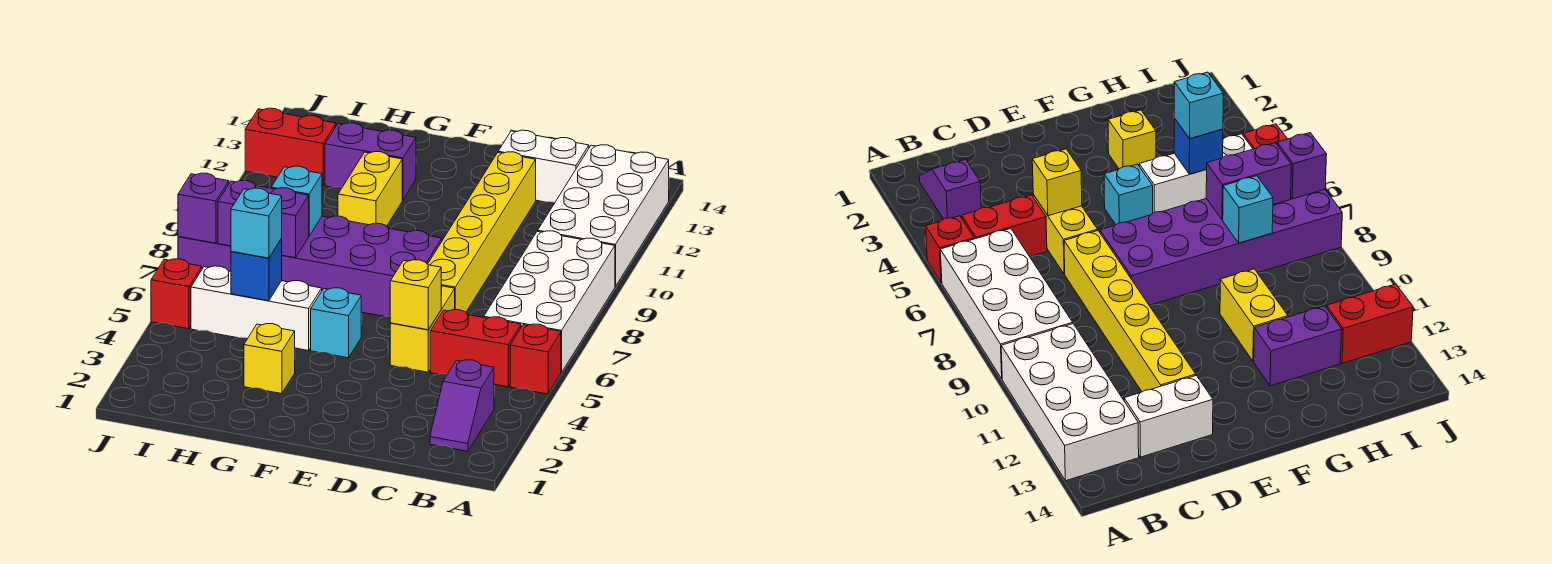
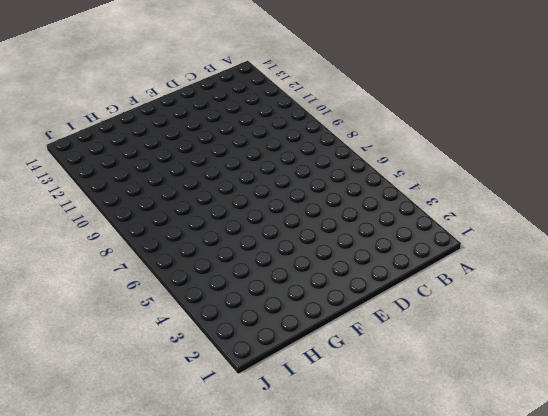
none -> red 1x1 brick [510,324,561,394]
none -> white 2x4 brick [484,231,615,373]
none -> white 2x4 brick [538,145,669,286]

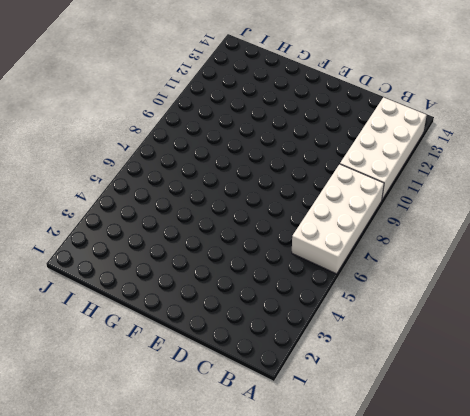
none -> red 1x1 brick [510,324,561,394]
none -> purple 1x2 slope [430,360,494,451]
none -> red 1x2 brick [430,310,521,387]

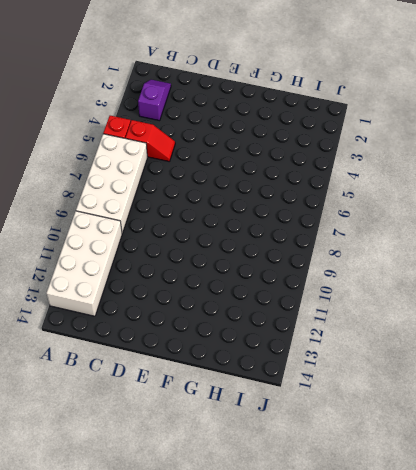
red 1x2 slope [126,120,175,162] -> red 1x2 brick [430,310,521,387]
none -> white 1x2 brick [498,130,589,202]
none -> yellow 1x2 brick [390,286,455,372]
none -> yellow 1x6 brick [428,152,536,312]

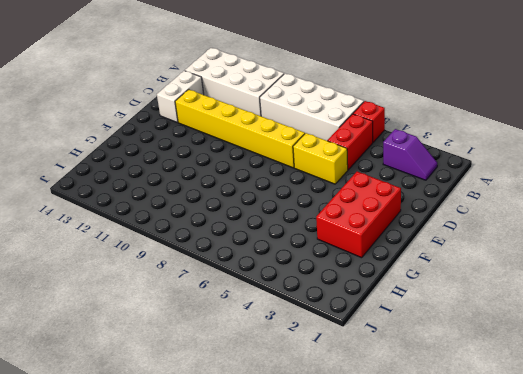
red 2x3 brick [316,172,401,258] -> yellow 1x1 brick [244,324,295,394]
none -> purple 2x6 brick [178,216,442,317]
none -> cyan 1x1 brick [311,288,361,358]
none -> white 1x3 brick [191,266,322,351]

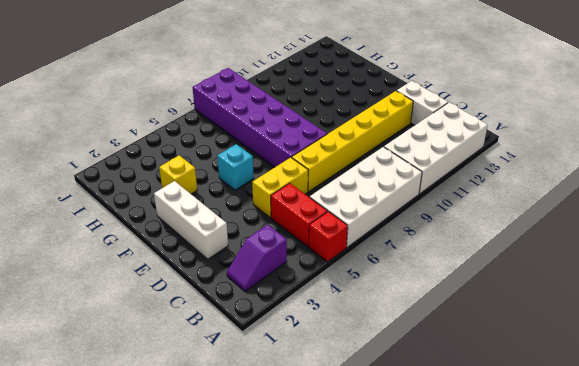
white 1x3 brick [154,181,228,259] -> white 1x3 brick moved to [191,266,322,351]
none -> yellow 1x2 brick [338,152,402,226]
none -> purple 1x2 brick [325,123,416,200]
none -> red 1x2 brick [245,108,336,185]

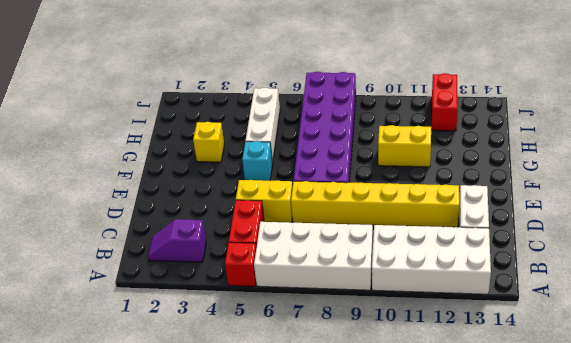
none -> purple 1x2 brick [325,123,416,200]
none -> red 1x1 brick [151,259,202,329]
none -> yellow 1x1 brick [390,260,441,330]

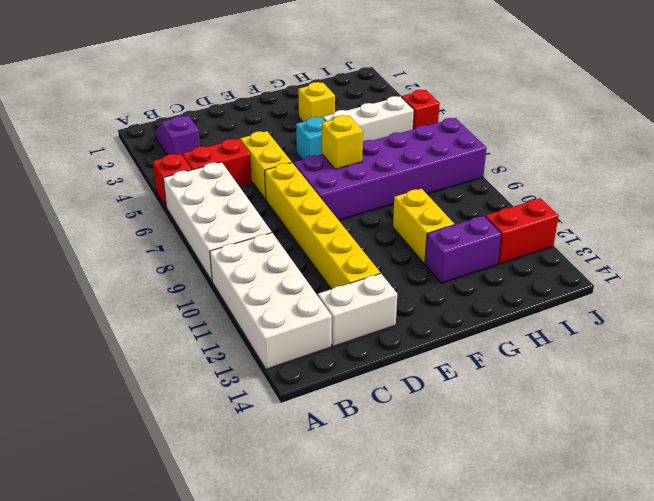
yellow 1x1 brick [322,115,363,169] -> yellow 1x1 brick moved to [390,260,441,330]
none -> blue 1x1 brick [231,238,282,301]
none -> purple 1x2 brick [218,181,309,258]
none -> cyan 1x1 brick [271,166,322,236]

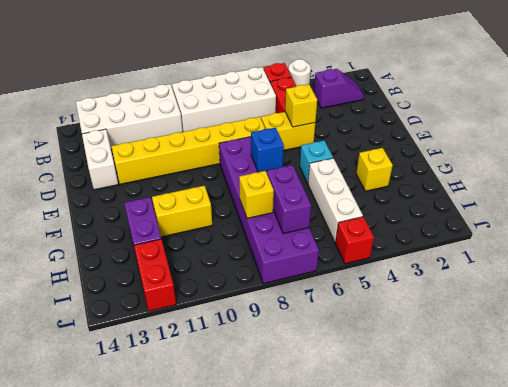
white 1x1 round brick [289,59,311,86] -> none
blue 1x1 brick [251,128,284,172] -> blue 1x1 brick moved to [231,238,282,301]
yellow 1x1 brick [239,171,274,218] -> cyan 1x1 brick [271,166,322,236]
none -> purple 1x1 brick [178,173,229,243]
none -> cyan 1x1 brick [231,188,282,258]

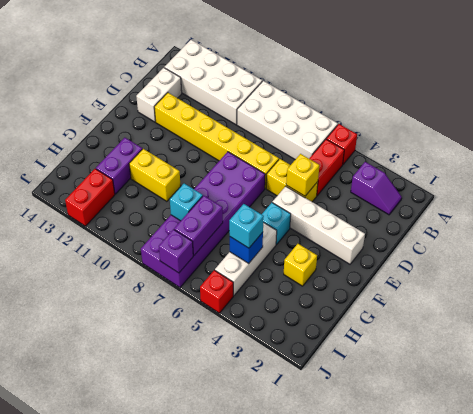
white 1x4 brick [272,186,365,264] -> none

